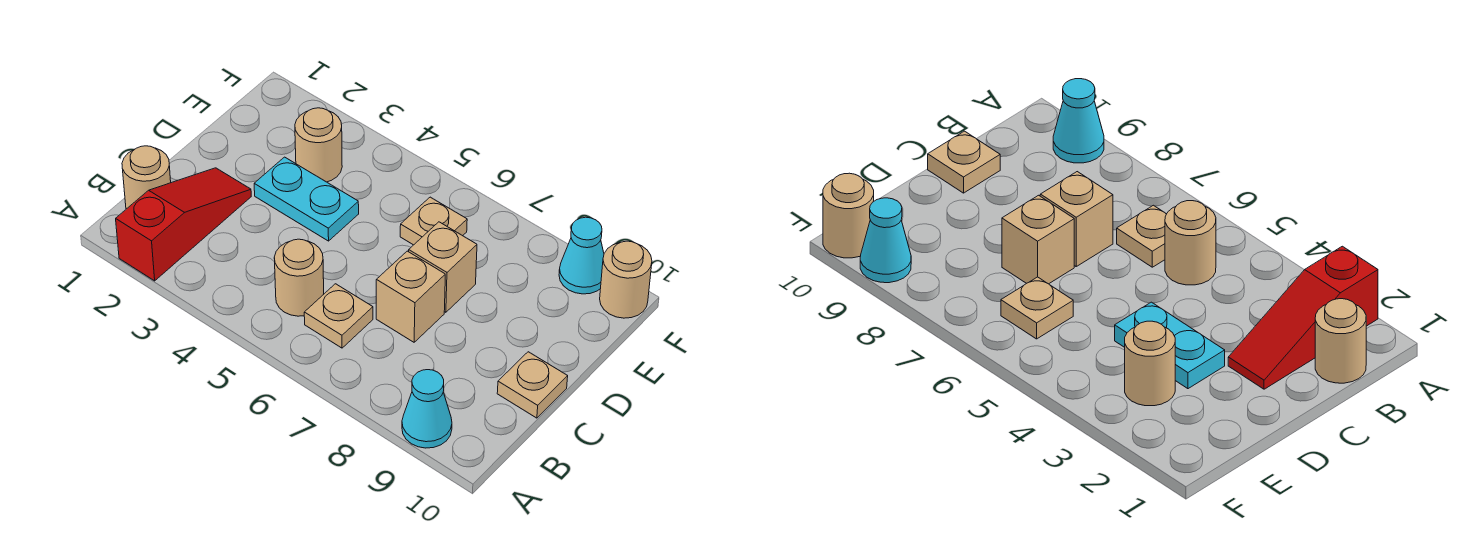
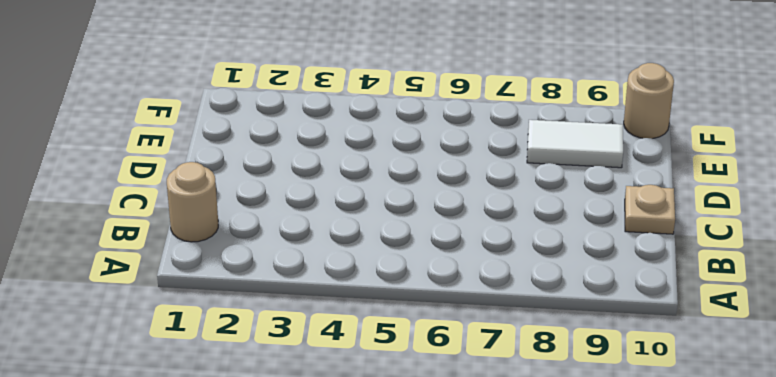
white 1x2 tile [527,120,623,168] -> none
none -> red 1x3 slope [116,168,251,281]
none -> cyan 1x1 cone [402,370,452,448]
none -> tan 1x1 round brick [274,239,324,316]

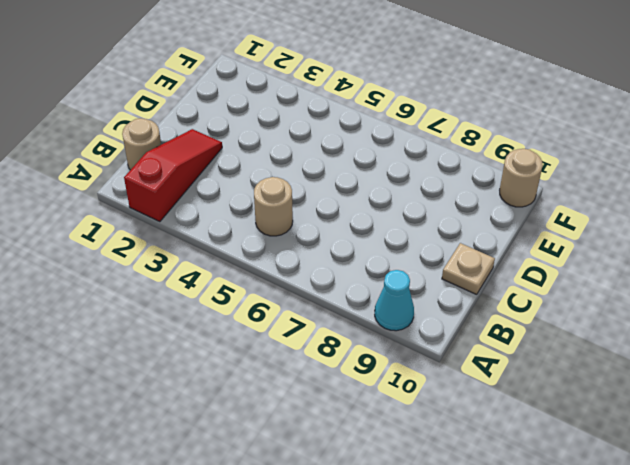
none -> tan 1x1 plate [304,284,373,348]
none -> tan 1x1 brick [376,251,445,342]
none -> cyan 1x2 plate [254,157,359,241]

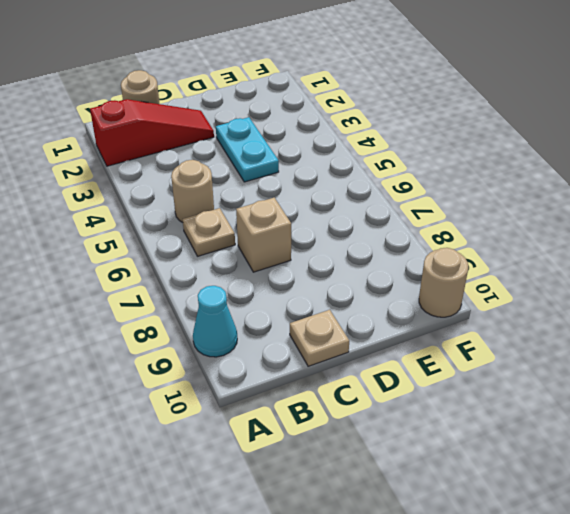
none -> tan 1x1 brick [409,222,477,312]
none -> tan 1x1 round brick [295,108,342,182]
none -> tan 1x1 plate [400,197,467,245]

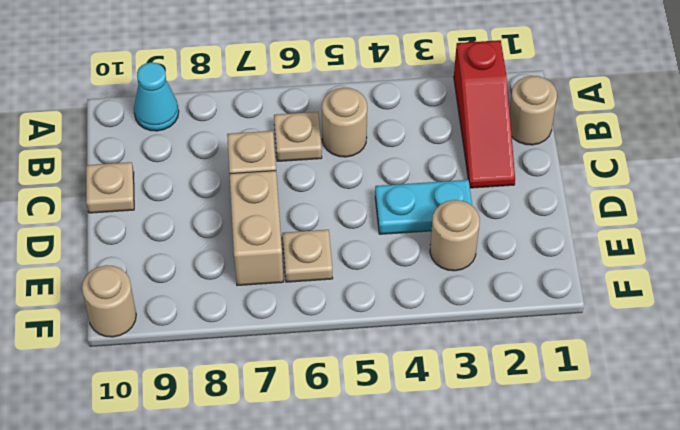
tan 1x2 brick [230,171,283,285] -> tan 1x1 brick [409,222,477,312]
none -> cyan 1x1 cone [559,217,604,294]

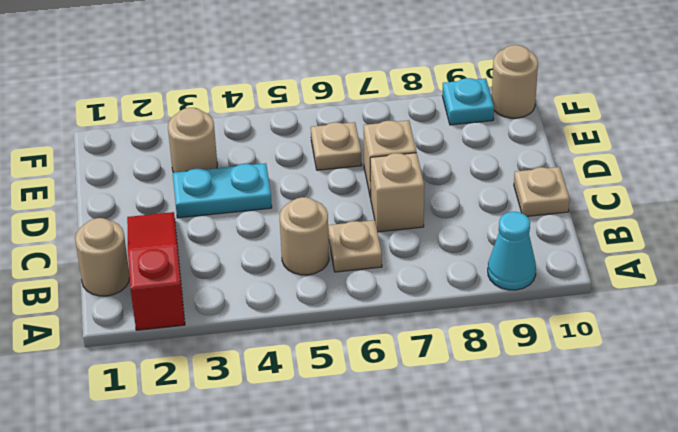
cyan 1x1 plate [442,78,494,125] -> cyan 1x1 cone [559,217,604,294]

